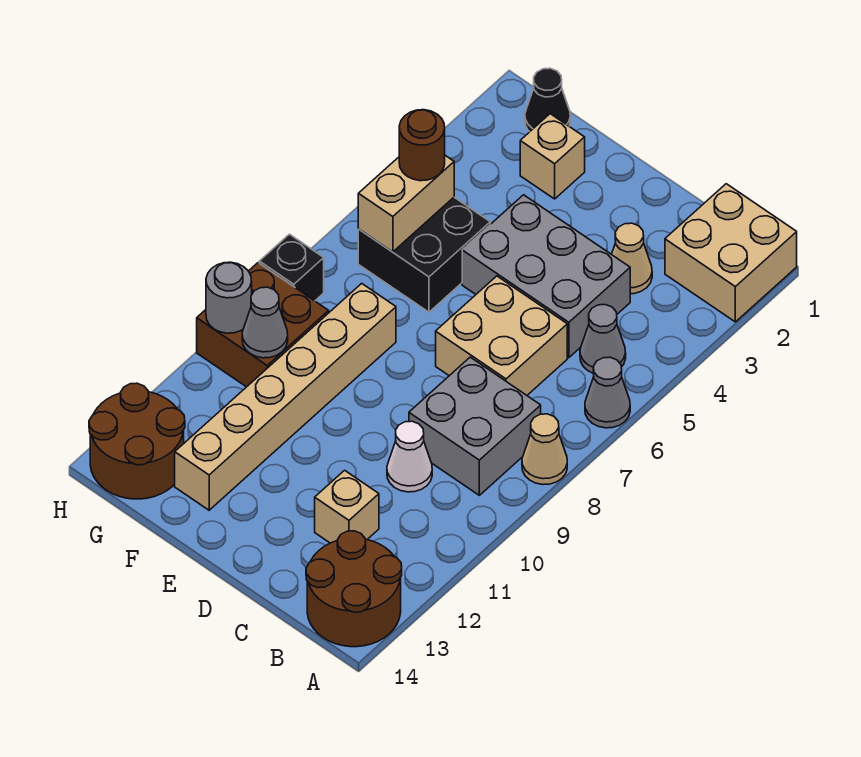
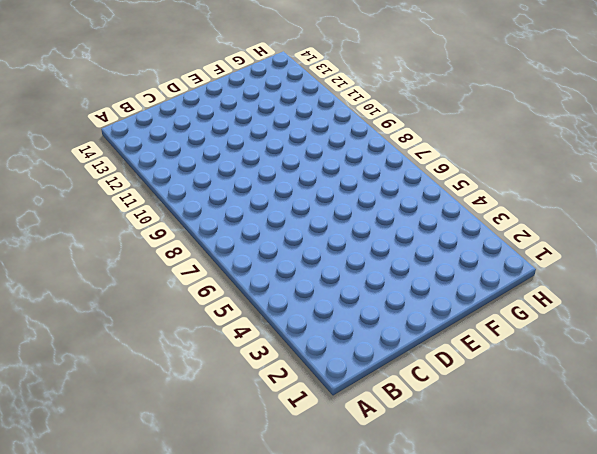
none -> tan 2x2 brick [665,184,797,322]
none -> grey 1x1 cone [585,357,630,428]
none -> tan 1x1 cone [522,414,567,485]

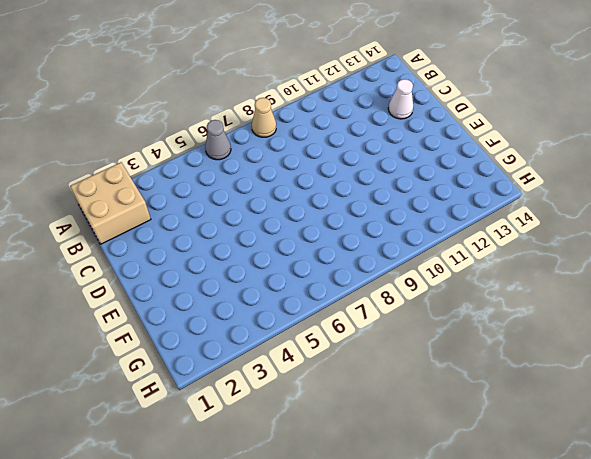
white 1x1 cone [388,79,413,119] -> white 1x1 cone moved to [387,421,432,492]
none -> brown 2x2 round brick [306,531,402,647]
none -> grey 1x1 cone [580,305,626,373]
none -> grey 2x2 brick [409,357,541,495]

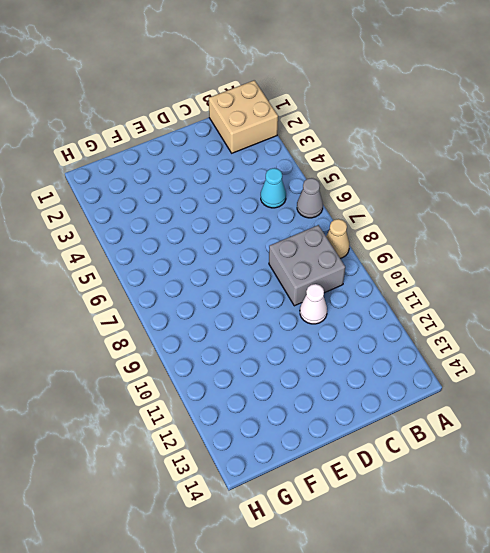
cyan 1x1 cone [261,168,286,208] -> grey 1x1 cone [580,305,626,373]
none -> brown 2x2 round brick [306,531,402,647]
none -> tan 1x1 cone [612,223,652,294]
none -> grey 2x3 brick [462,195,630,358]

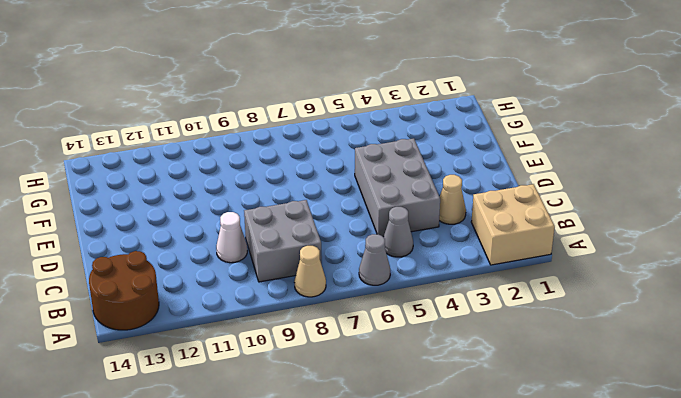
none -> tan 2x2 brick [436,276,567,395]
none -> tan 1x1 brick [315,470,379,543]
none -> tan 1x1 brick [520,114,585,199]

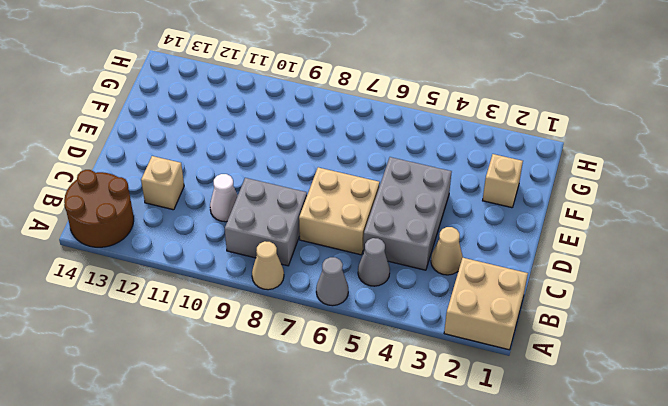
none -> black 2x2 brick [358,197,490,312]
none -> tan 1x6 brick [175,283,396,510]
none -> black 1x1 cone [525,68,570,132]

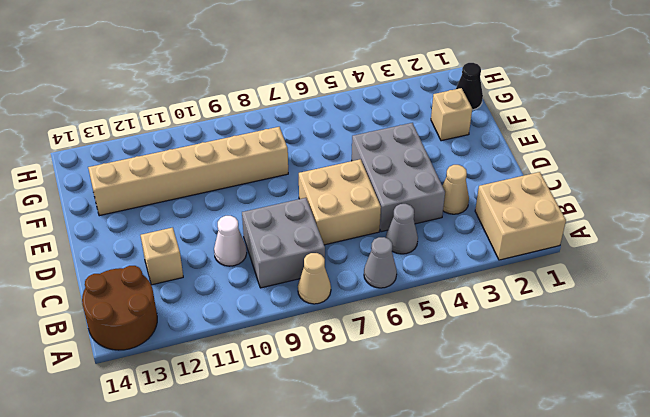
none -> black 2x2 brick [358,197,490,312]
none -> brown 2x2 brick [197,263,329,387]
none -> brown 2x2 round brick [89,383,185,499]

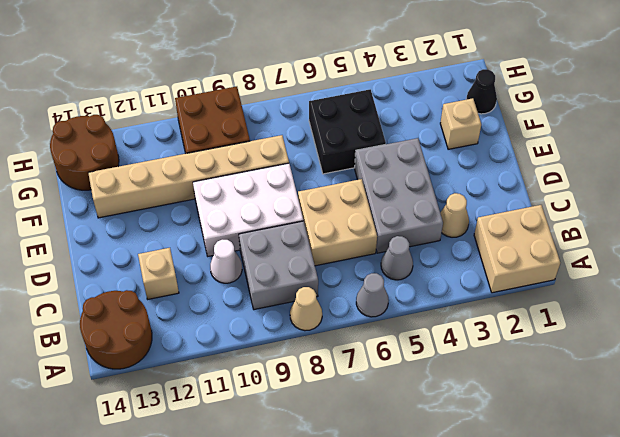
white 2x3 brick [193,163,303,256] -> none
none -> black 1x1 brick [259,234,324,301]
none -> tan 1x2 brick [358,156,454,252]
none -> grey 1x1 cone [242,287,288,358]

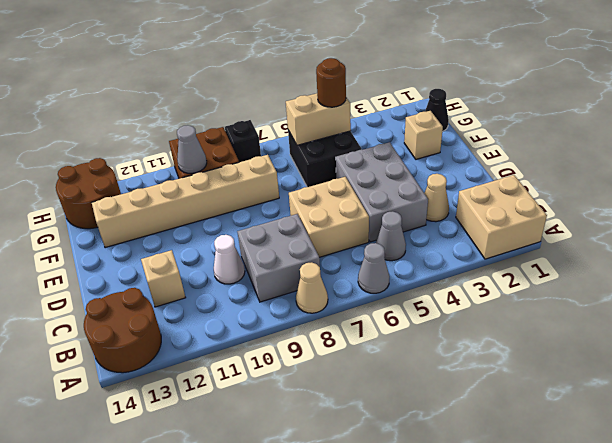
none -> grey 1x1 round brick [206,262,252,333]

